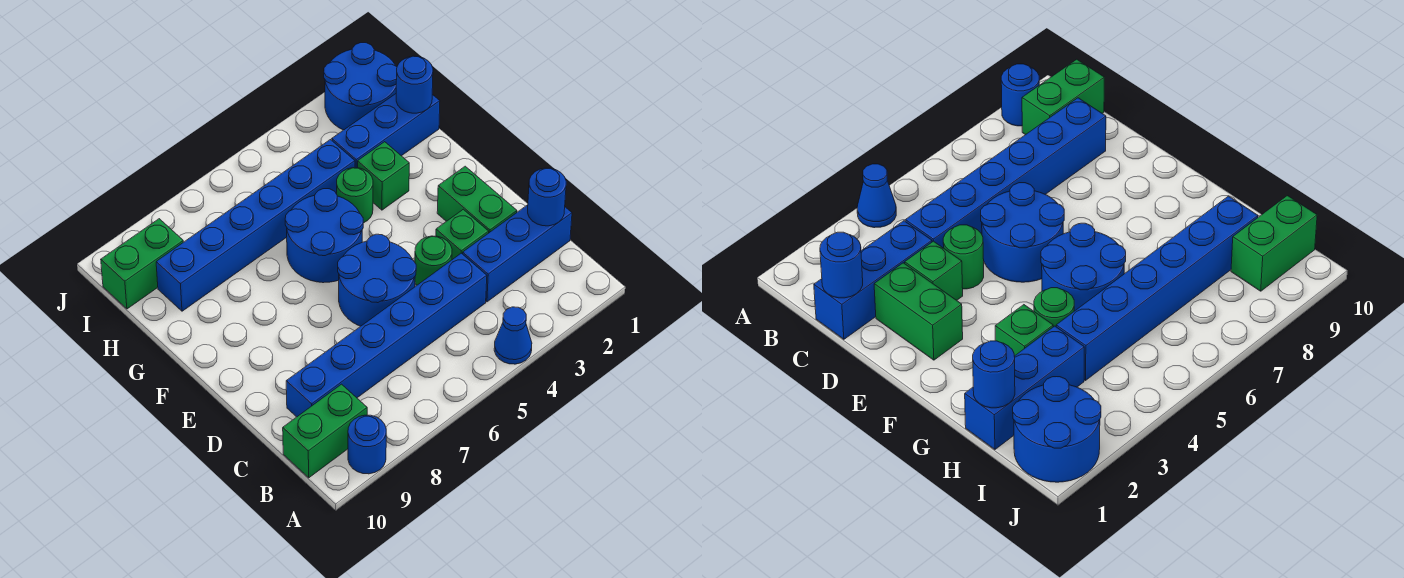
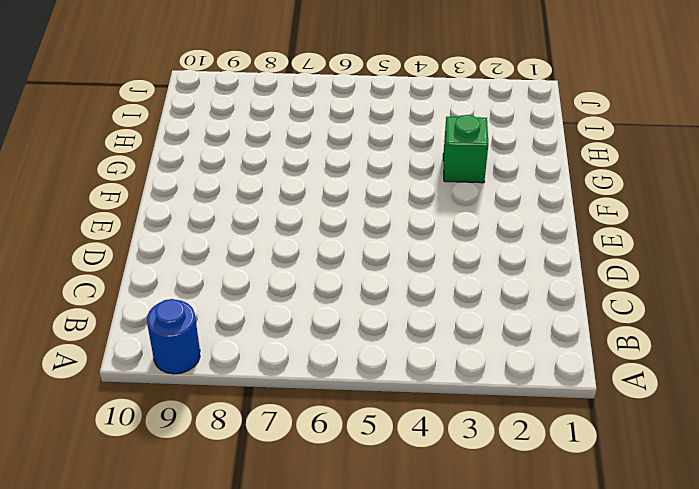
none -> blue 1x1 cone [494,307,532,364]
none -> green 1x2 brick [283,384,367,478]
none -> blue 1x3 brick [463,205,572,302]

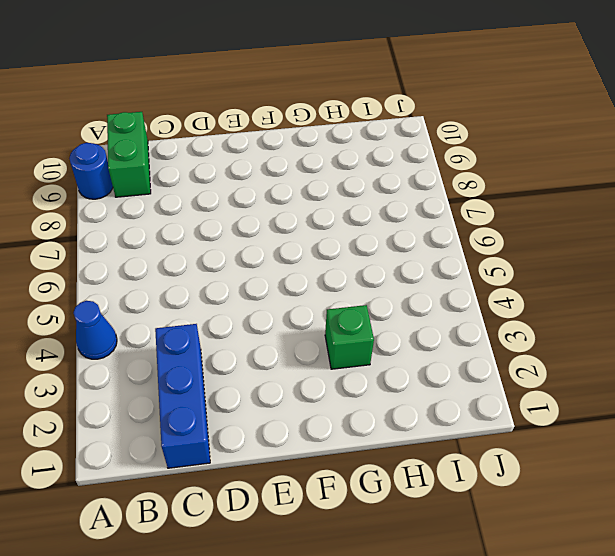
none -> blue 1x6 brick [286,253,487,417]
none -> green 1x2 brick [437,166,517,233]
none -> green 1x1 brick [436,209,489,260]

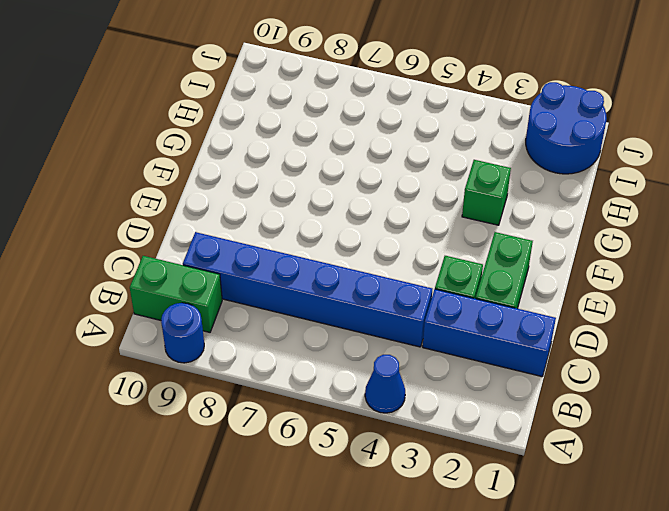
none -> green 1x1 round brick [415,236,452,285]
none -> blue 2x2 round brick [338,234,416,326]
none -> blue 2x2 round brick [285,189,363,283]

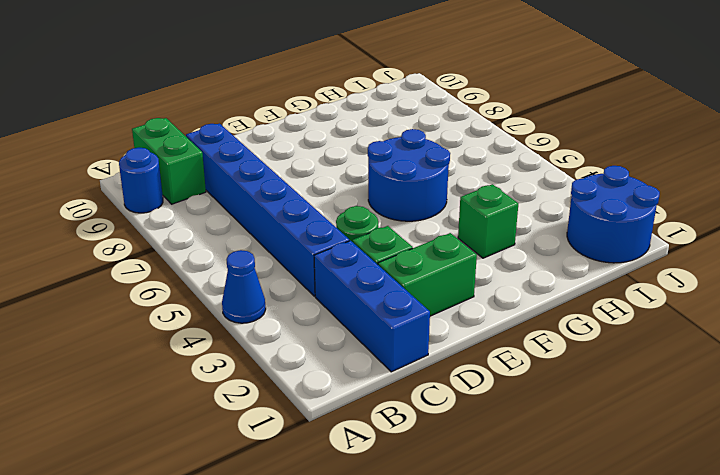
none -> blue 2x2 round brick [338,234,416,326]
none -> green 1x1 round brick [337,168,373,223]
none -> blue 1x3 brick [332,94,440,168]

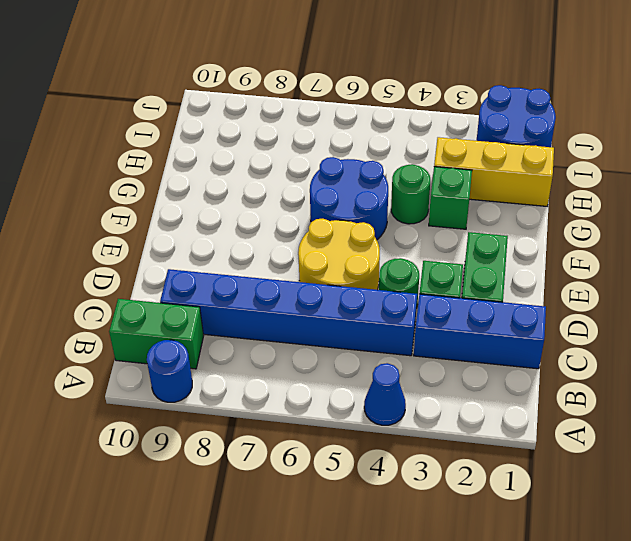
yellow 2x2 round brick [298,219,380,290] -> blue 2x2 round brick [338,234,416,326]
yellow 1x3 brick [434,137,554,206] -> blue 1x3 brick [332,94,440,168]
none -> blue 1x6 brick [156,140,355,311]
none -> green 1x2 brick [101,219,183,309]
none -> blue 1x1 round brick [528,168,566,226]

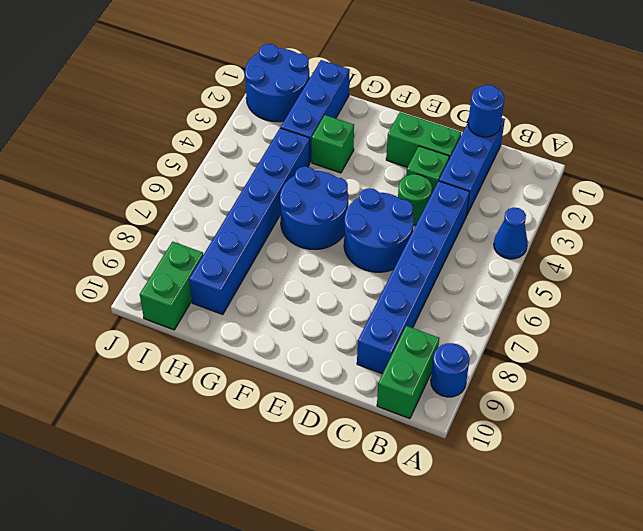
none -> green 1x1 round brick [337,168,373,223]
none -> blue 1x1 round brick [396,56,433,113]

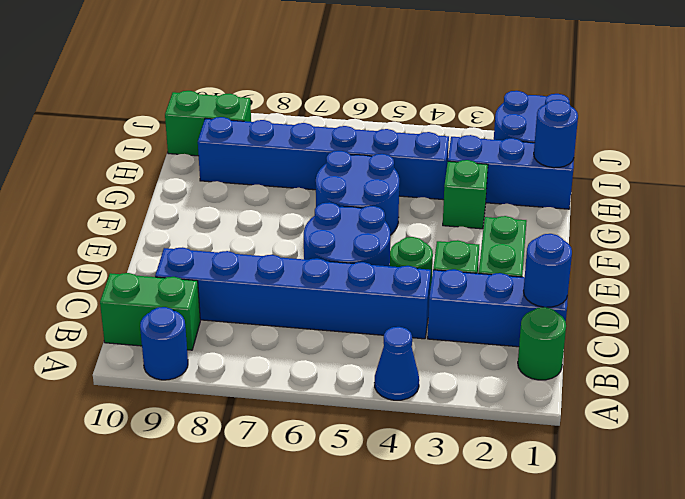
green 1x1 round brick [518,307,566,380] -> green 1x1 round brick moved to [337,168,373,223]

